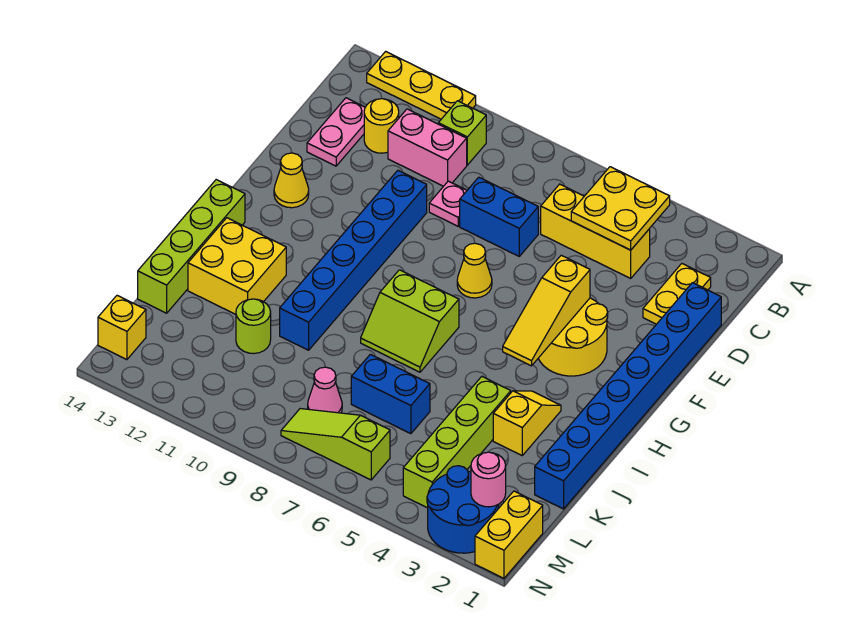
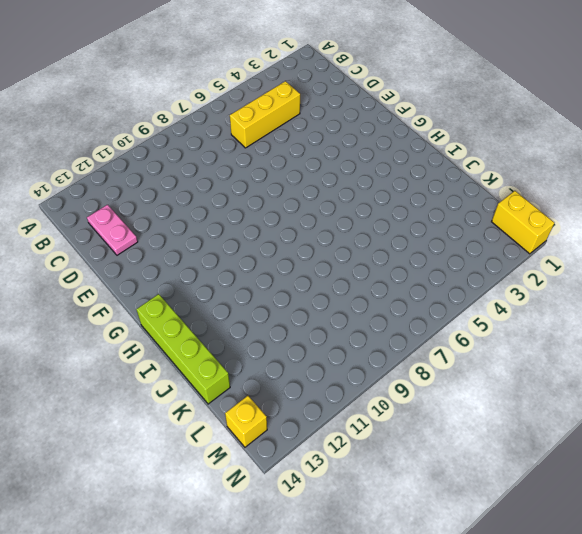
none -> yellow 1x3 plate [367,51,476,119]
none -> lime 1x1 brick [438,101,486,165]
none -> yellow 1x2 plate [643,264,711,324]

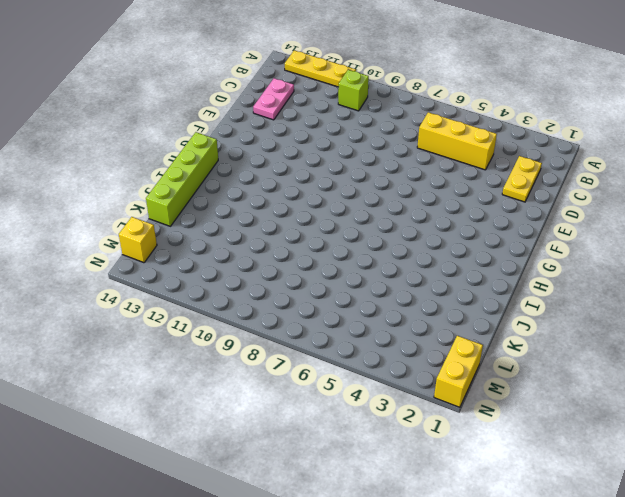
none -> pink 1x2 brick [388,109,467,186]
none -> yellow 1x1 round brick [364,98,399,153]
none -> blue 1x8 brick [535,283,721,509]

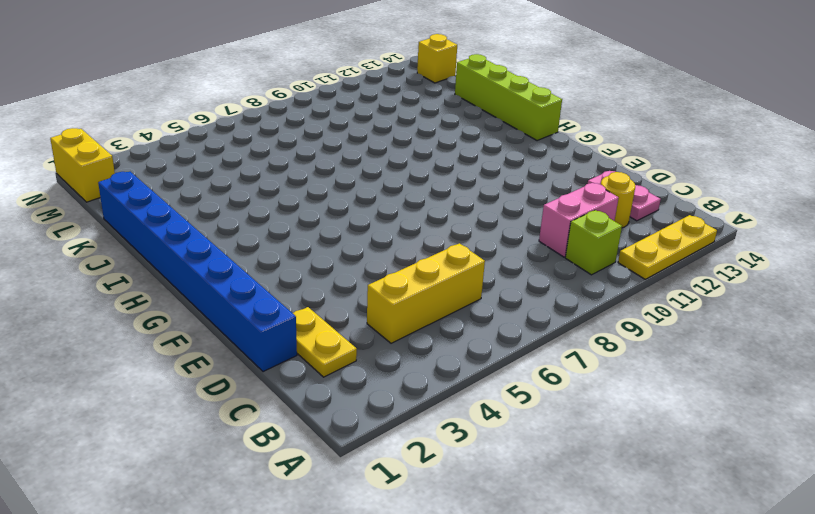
none -> blue 1x2 brick [460,177,538,256]
none -> pink 1x1 plate [429,181,467,226]
none -> blue 1x6 brick [280,171,427,350]

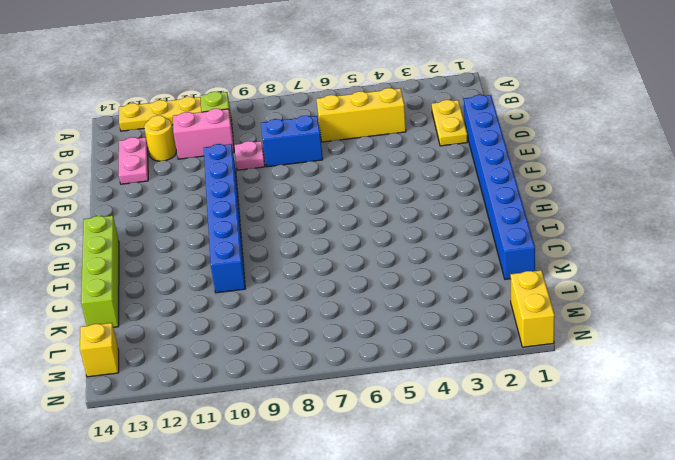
none -> yellow 2x2 round brick [538,298,608,376]
none -> yellow 1x1 cone [457,243,492,298]
none -> yellow 1x1 cone [274,153,309,208]

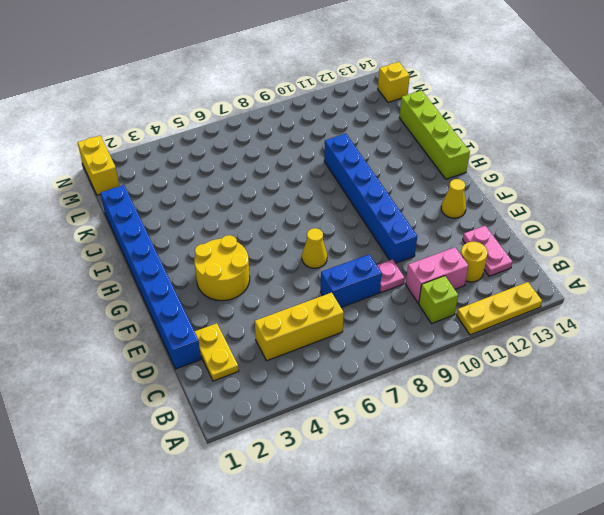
none -> lime 2x2 slope [361,270,459,372]
none -> yellow 1x2 slope [493,391,561,455]
none -> yellow 2x2 brick [188,218,286,314]

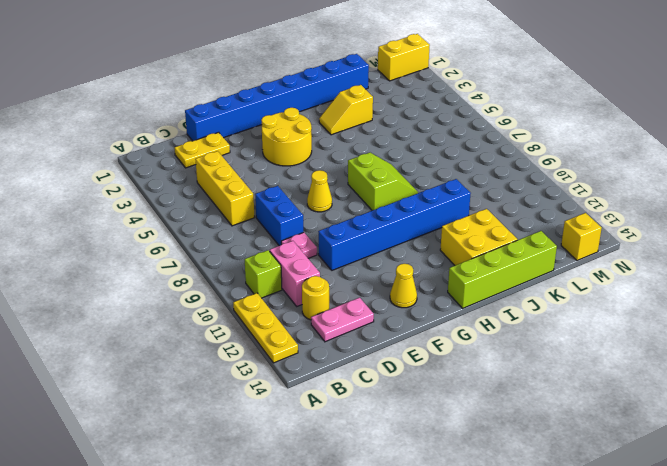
none -> lime 1x4 brick [403,377,511,508]
none -> blue 1x2 brick [351,354,430,434]
none -> lime 1x1 round brick [236,299,271,353]

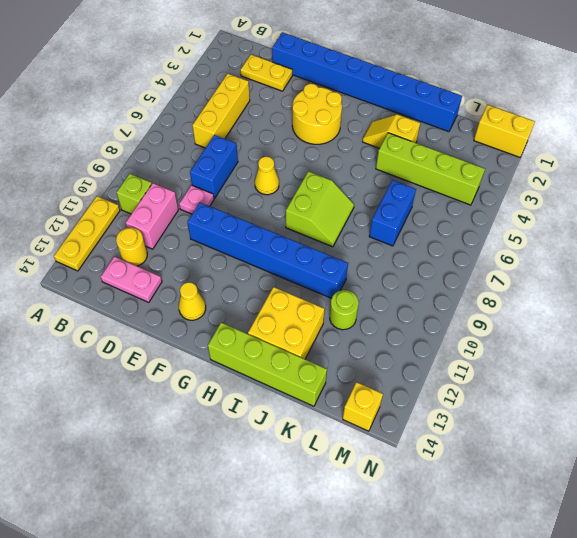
none -> pink 1x1 cone [308,367,342,413]
none -> blue 2x2 round brick [427,466,499,553]
none -> lime 1x3 slope [281,409,390,480]

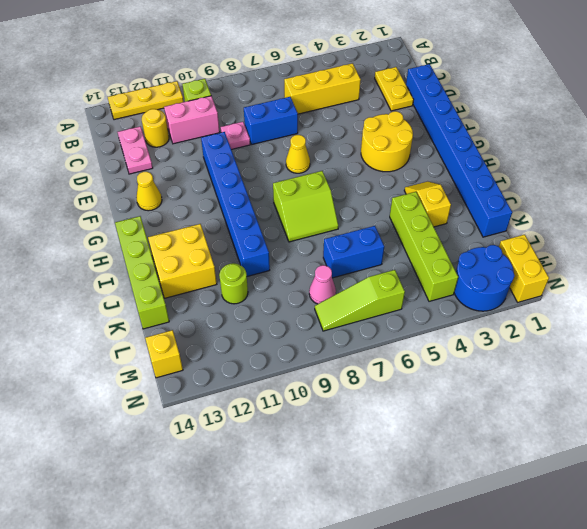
none -> yellow 2x2 plate [571,167,670,250]
none -> yellow 1x3 slope [503,255,590,366]
none -> pink 1x1 round brick [471,452,506,507]

